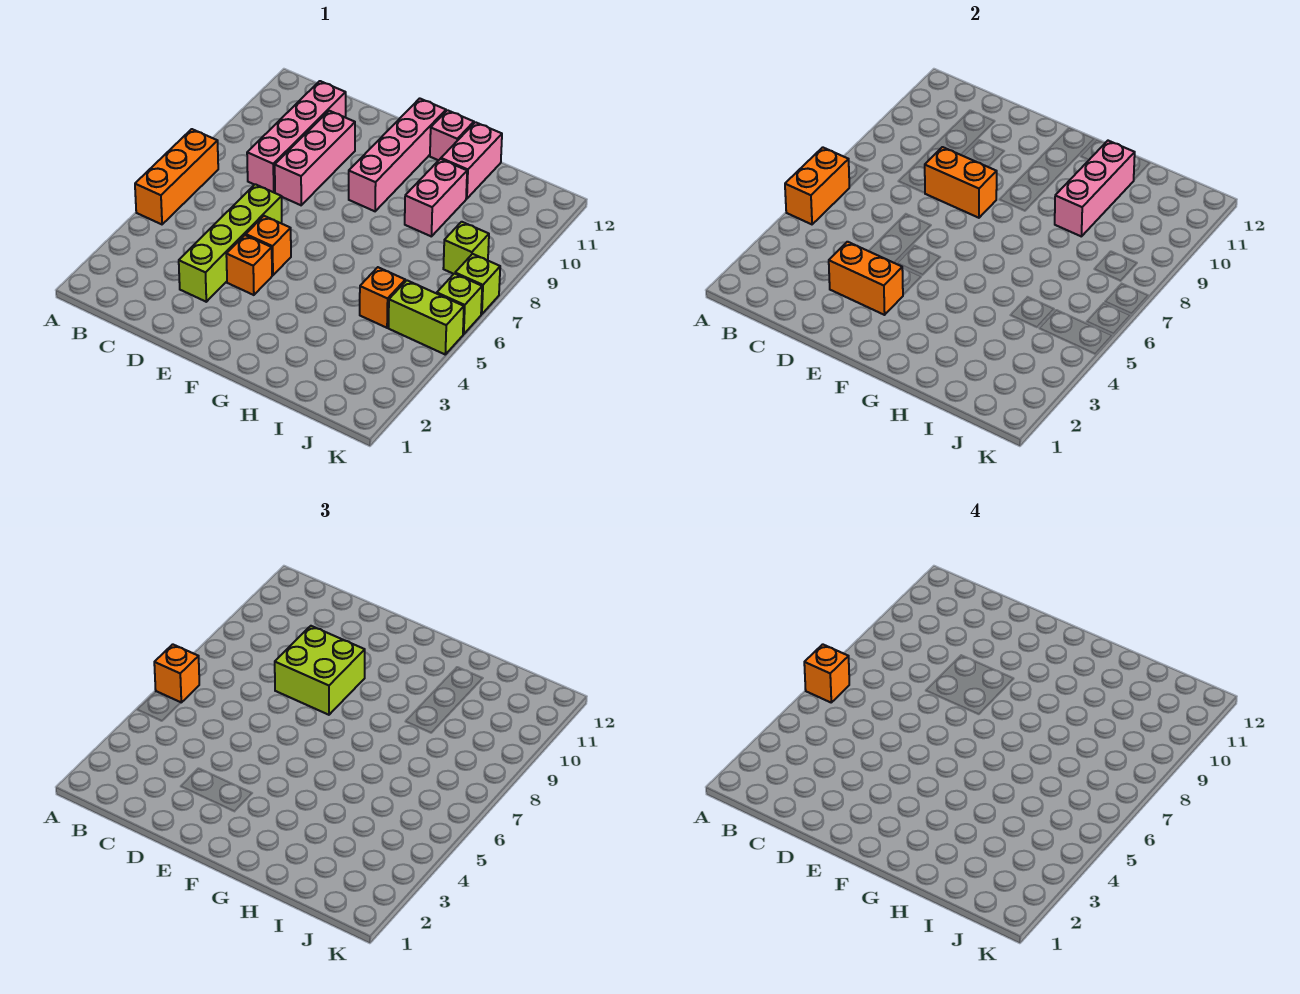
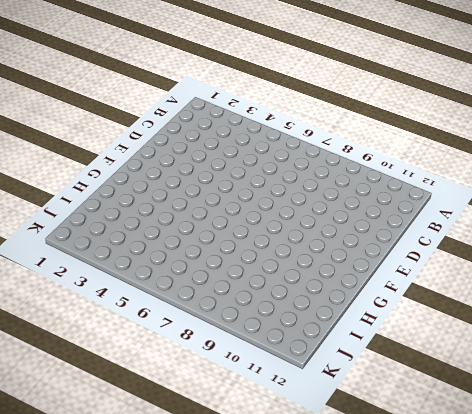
none -> orange 1x3 brick [135,129,218,224]
none -> pink 1x4 brick [247,81,346,192]
none -> lime 1x4 brick [179,184,282,302]

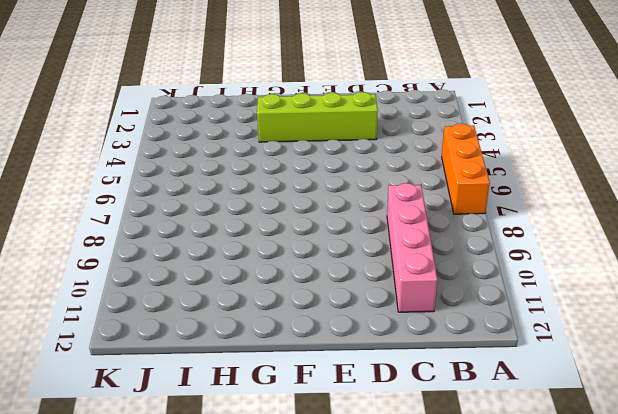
lime 1x4 brick [257,92,378,142] -> lime 1x4 brick turned to [179,184,282,302]
none -> pink 1x3 brick [275,111,355,205]
none -> orange 1x1 brick [226,235,272,295]
none -> orange 1x1 brick [246,216,291,275]

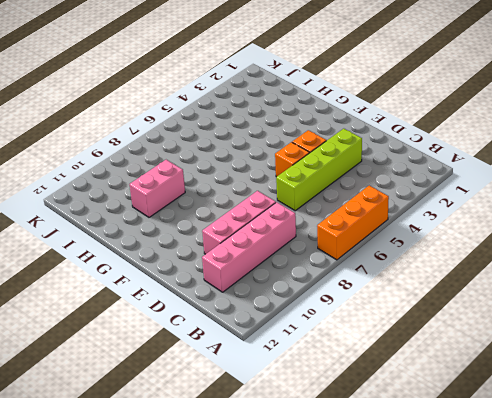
none -> pink 1x4 brick [349,98,446,211]
none -> pink 1x1 brick [430,110,474,160]
none -> pink 1x2 brick [441,122,502,199]

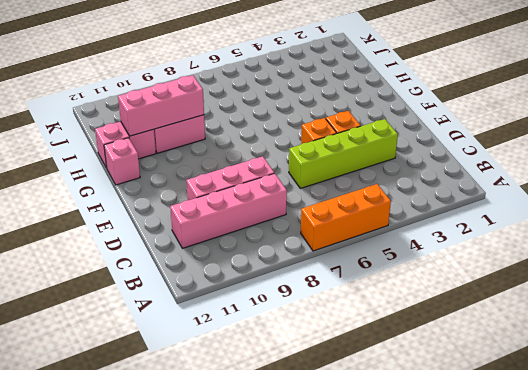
none -> pink 1x4 brick [349,98,446,211]
none -> orange 1x1 brick [360,267,405,328]
none -> lime 1x2 brick [389,280,464,354]

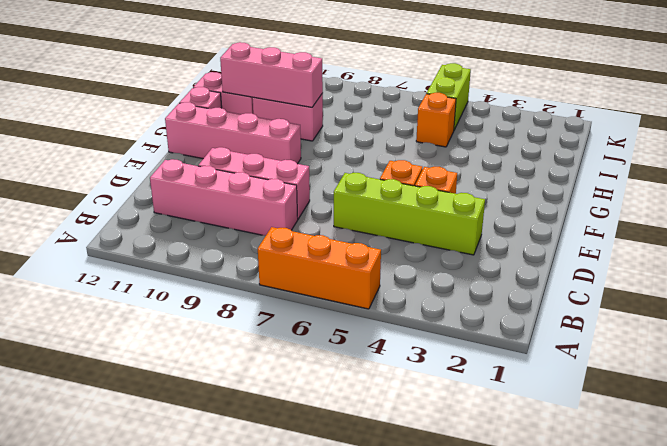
none -> lime 1x1 brick [443,222,489,274]
none -> lime 1x1 brick [437,274,482,334]
none -> lime 1x1 brick [455,254,500,314]

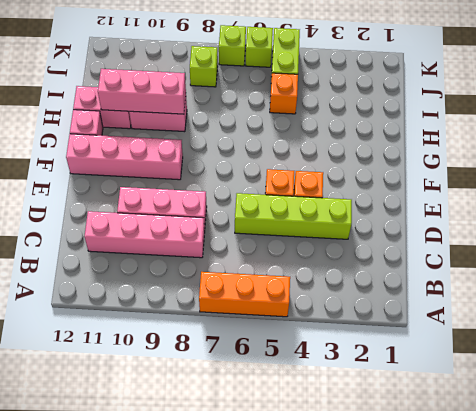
none -> orange 1x2 brick [785,147,849,224]
none -> orange 1x2 brick [829,242,903,315]
none -> orange 1x2 brick [925,147,997,218]

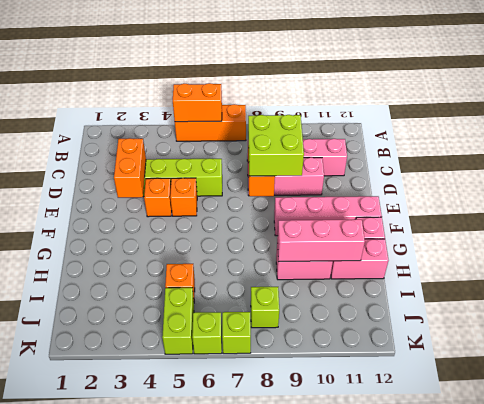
none -> orange 1x1 brick [154,644,199,702]
none -> orange 1x1 brick [804,644,849,702]

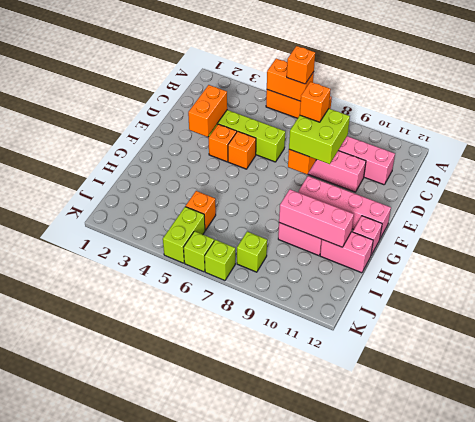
orange 1x1 brick [300,82,331,122] -> orange 1x1 brick moved to [804,644,849,702]

